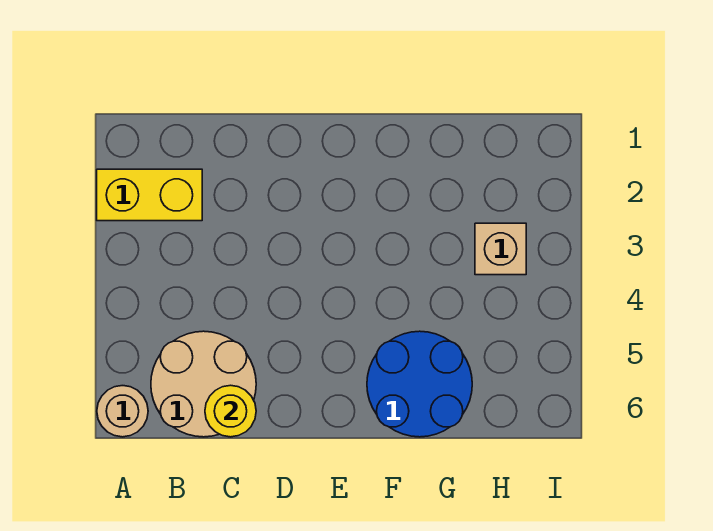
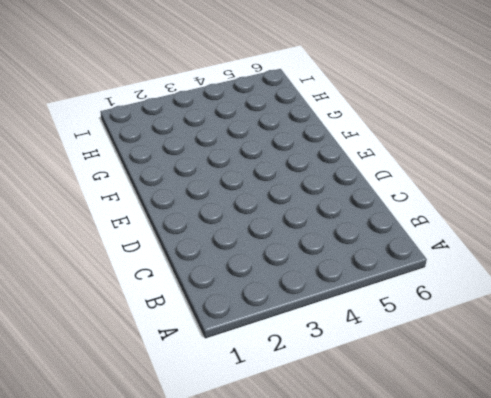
none -> yellow 1x2 brick [97,169,202,221]
none -> tan 1x1 round brick [97,386,148,437]

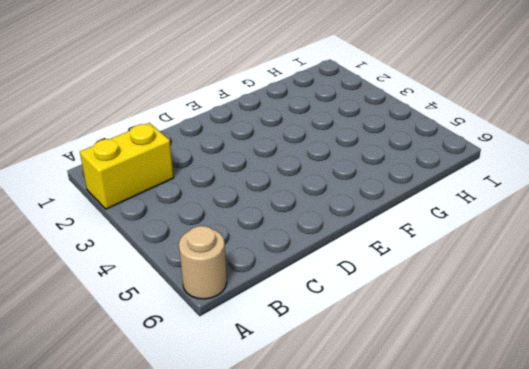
none -> tan 2x2 round brick [151,331,256,437]
none -> blue 2x2 round brick [367,331,472,437]

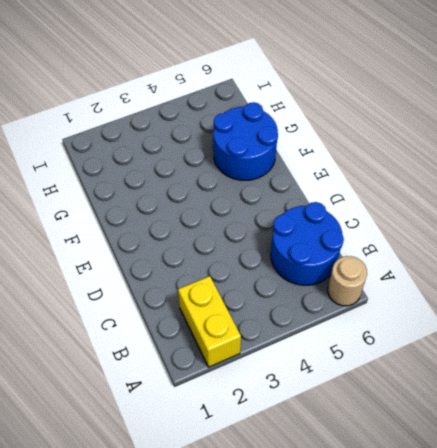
blue 2x2 round brick [271,202,344,285] -> tan 2x2 round brick [151,331,256,437]
none -> tan 1x1 brick [475,223,526,275]
none -> yellow 1x1 round brick [205,385,256,437]

